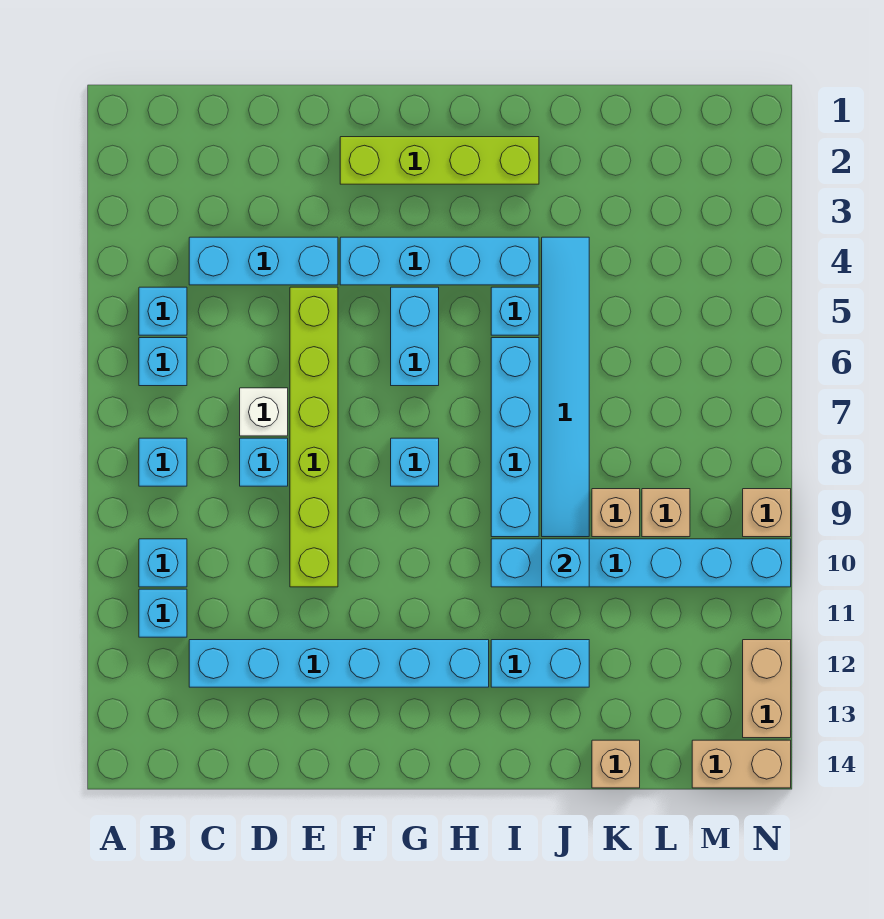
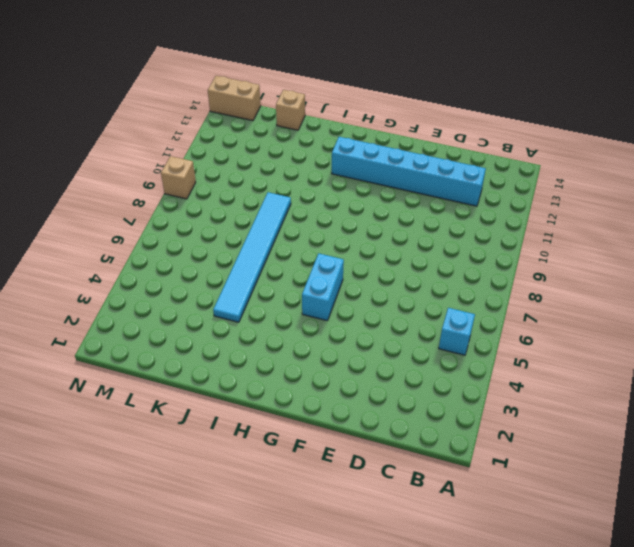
none -> cyan 1x1 brick [139,338,187,386]
none -> cyan 1x1 brick [139,438,187,486]
none -> cyan 1x1 brick [139,539,187,587]

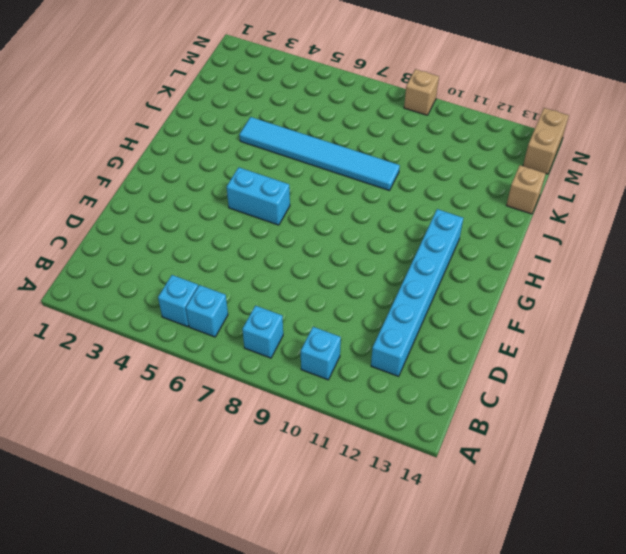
none -> cyan 1x1 brick [139,589,187,637]
none -> cyan 1x3 brick [189,237,338,285]
none -> white 1x1 brick [240,388,288,436]

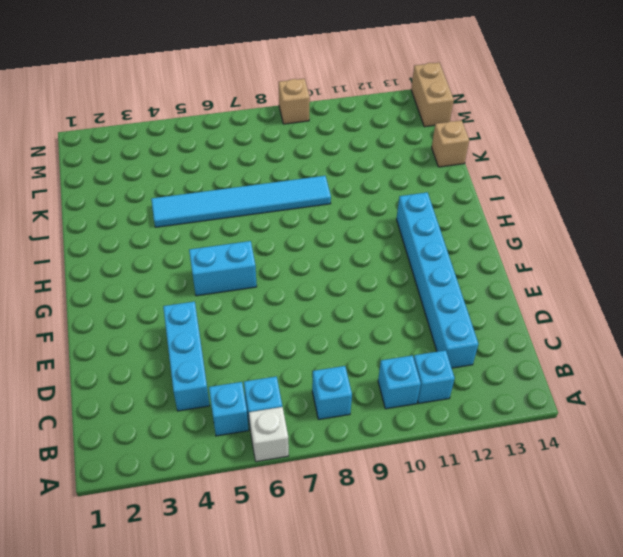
white 1x1 brick [249,407,289,462] -> white 1x1 brick moved to [240,388,288,436]
none -> cyan 1x1 brick [240,438,288,486]
none -> lime 1x6 brick [290,287,338,587]
none -> lime 1x4 brick [340,137,539,184]

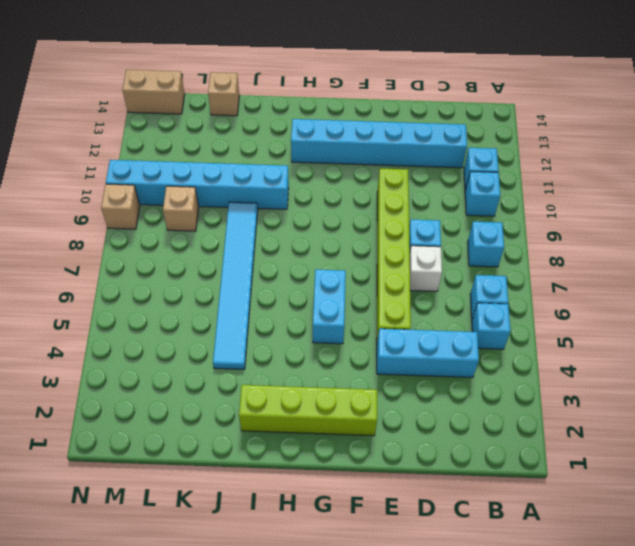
none -> cyan 1x4 brick [340,237,539,285]
none -> cyan 1x1 brick [391,438,439,486]
none -> cyan 1x1 brick [491,287,539,335]

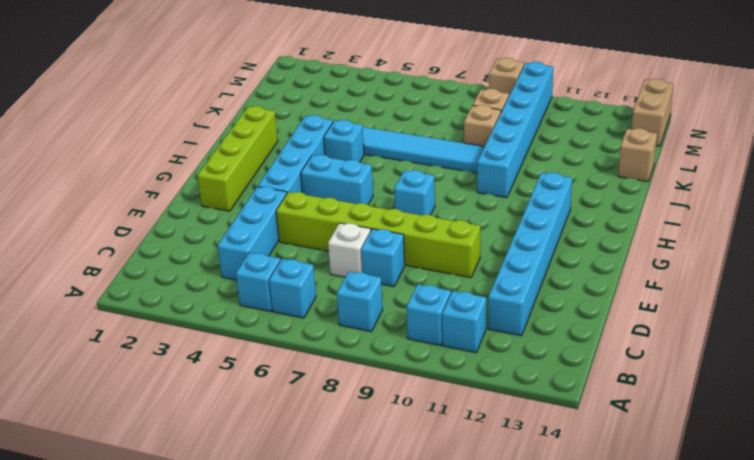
none -> cyan 1x4 brick [491,338,539,537]
none -> cyan 1x2 brick [491,640,589,687]
none -> tan 1x2 brick [743,640,791,738]

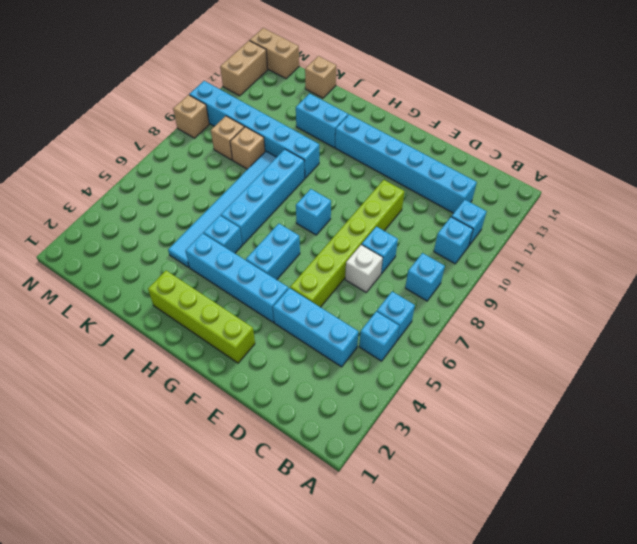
none -> cyan 1x1 brick [542,539,589,587]

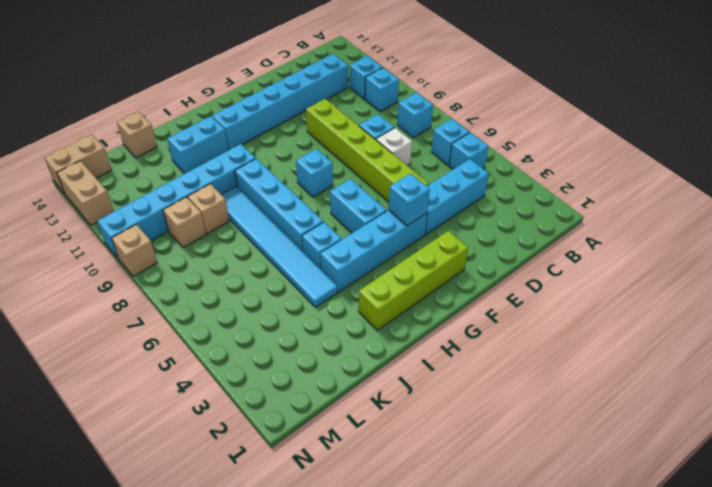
cyan 1x1 brick [389,173,430,226] -> cyan 1x1 brick moved to [542,539,589,587]

